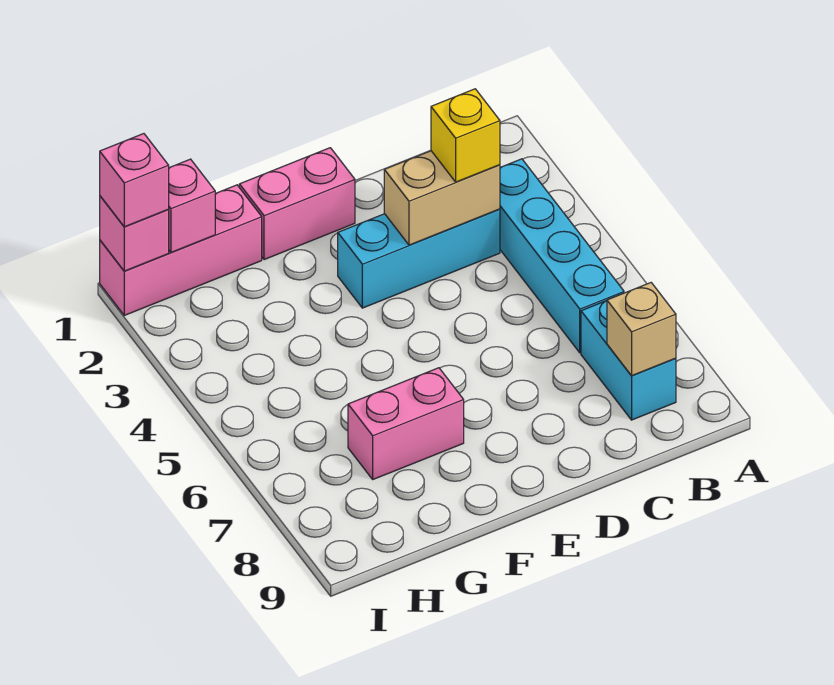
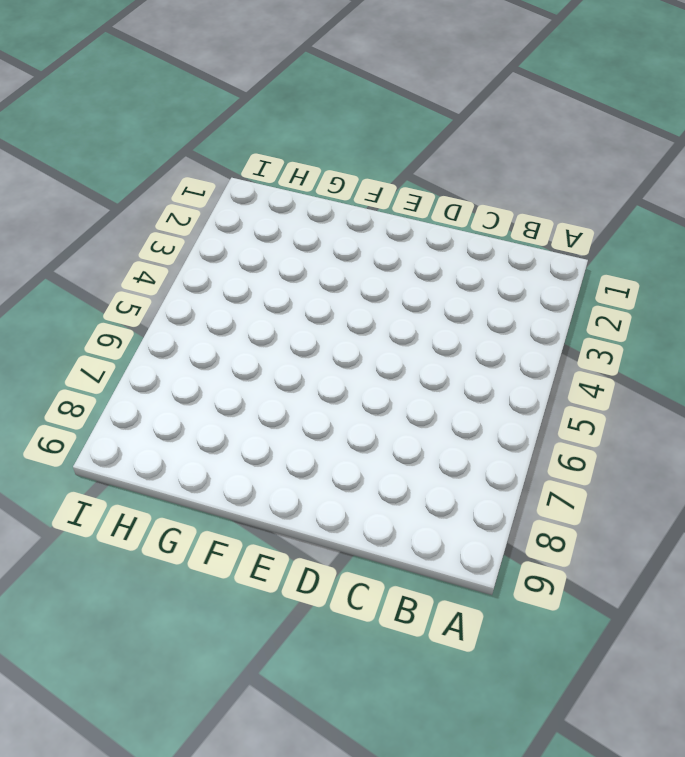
none -> cyan 1x4 brick [500,159,624,353]
none -> cyan 1x2 brick [581,301,676,420]
none -> cyan 1x3 brick [338,209,500,308]

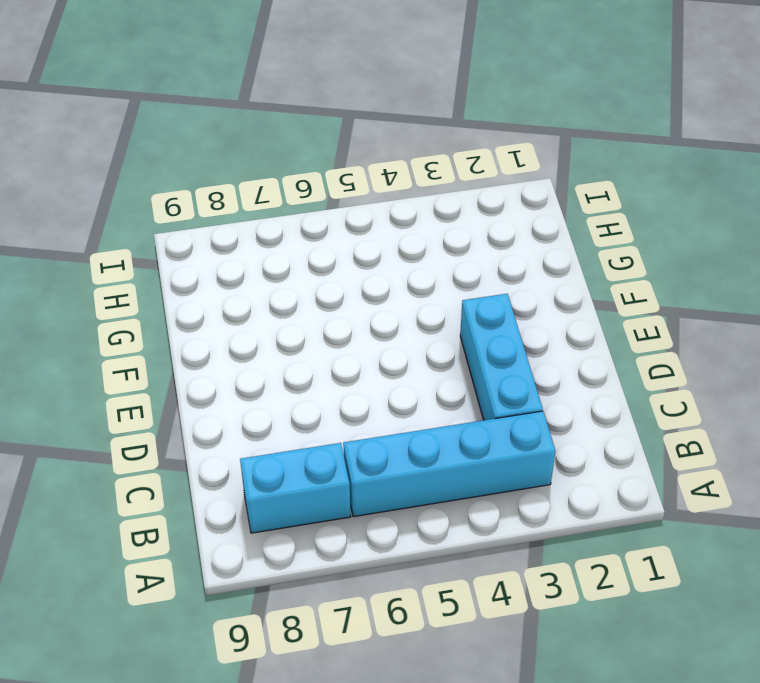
none -> pink 1x2 brick [239,148,355,260]
none -> pink 1x2 brick [348,368,464,479]
none -> pink 1x3 brick [100,185,262,315]

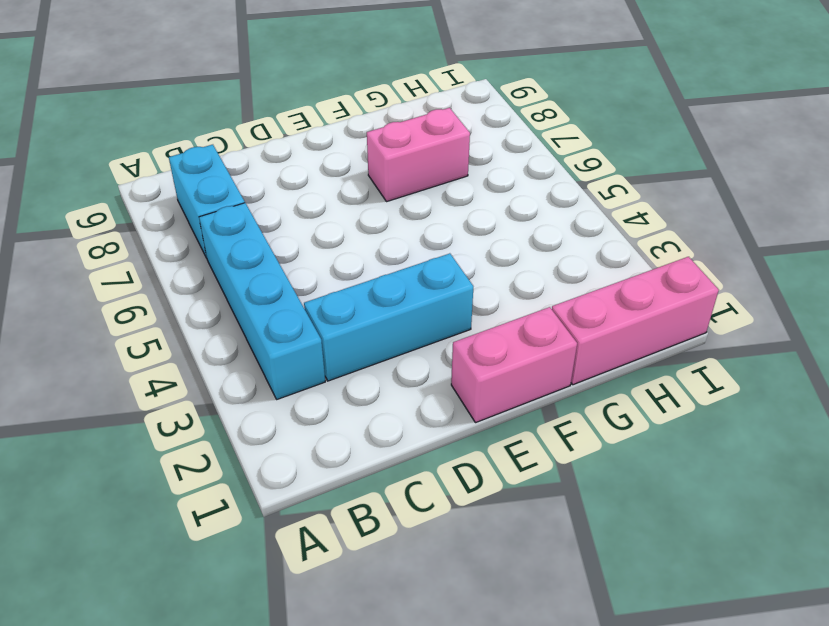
none -> tan 1x1 brick [607,283,676,376]
none -> tan 1x2 brick [384,151,500,245]
none -> pink 1x1 brick [169,159,215,252]

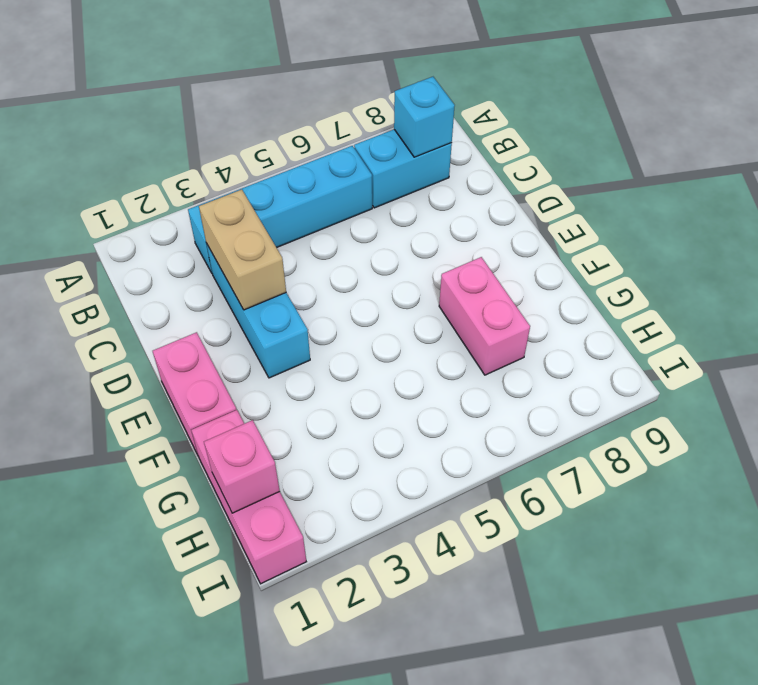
cyan 1x1 brick [394,77,455,157] -> tan 1x1 brick [607,283,676,376]
none -> pink 1x1 brick [100,196,169,271]
none -> yellow 1x1 brick [431,89,500,182]
none -> pink 1x1 brick [100,134,169,227]

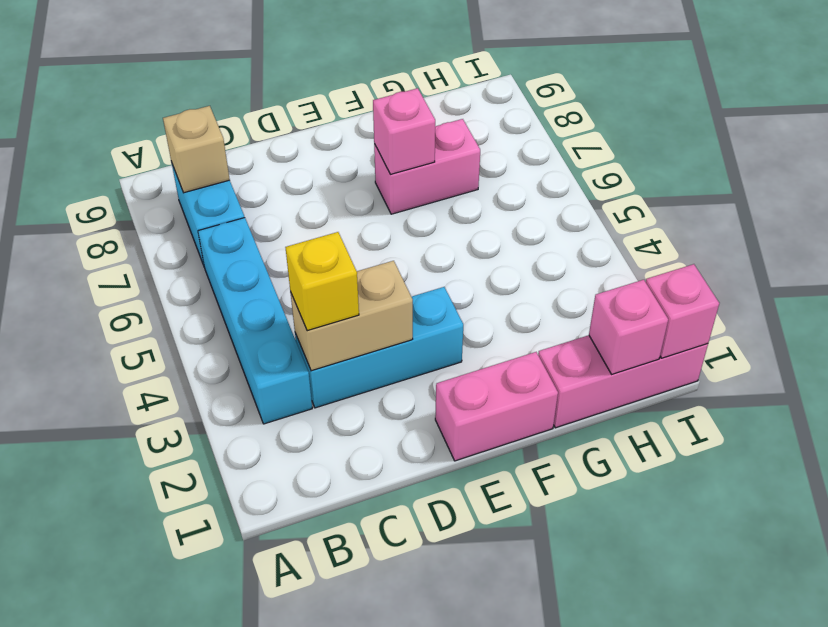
pink 1x1 brick [373,88,435,174] -> pink 1x1 brick moved to [100,134,169,227]

